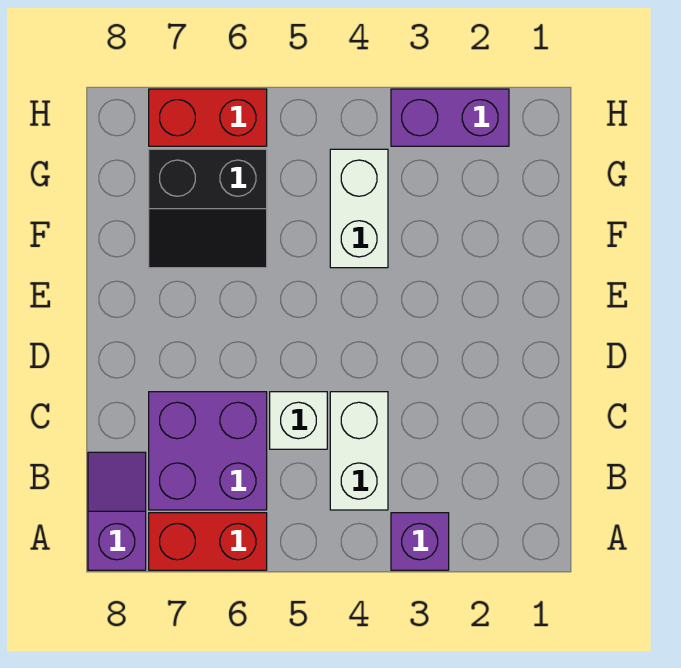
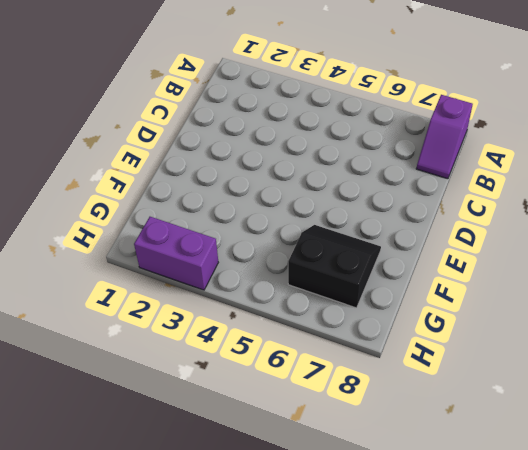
none -> purple 1x1 brick [391,513,449,570]
none -> red 1x2 brick [149,513,267,570]

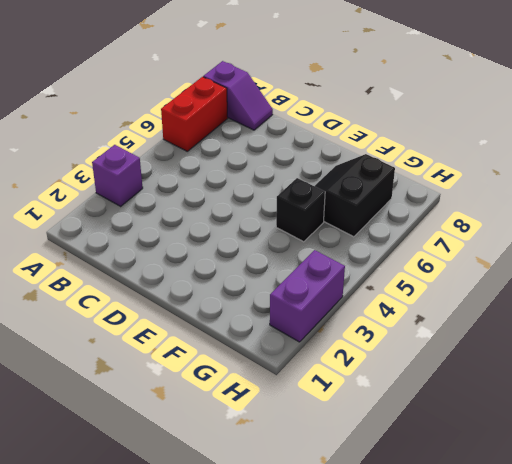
black 1x1 brick [276,178,325,242] -> none
none -> white 1x2 brick [330,392,388,510]
none -> purple 2x2 brick [149,392,267,510]

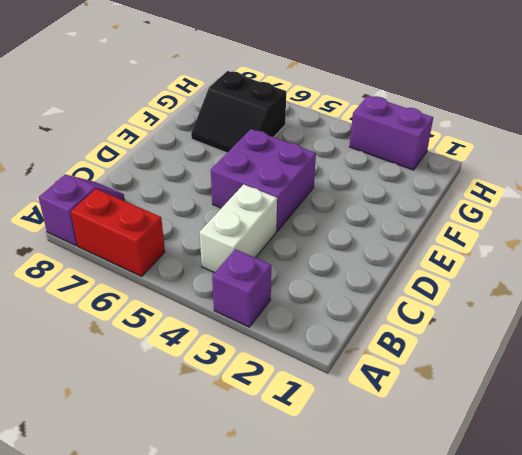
purple 2x2 brick [211,129,316,231] -> purple 2x2 brick moved to [149,392,267,510]
none -> white 1x1 brick [270,392,327,449]
none -> white 1x2 brick [330,149,388,268]

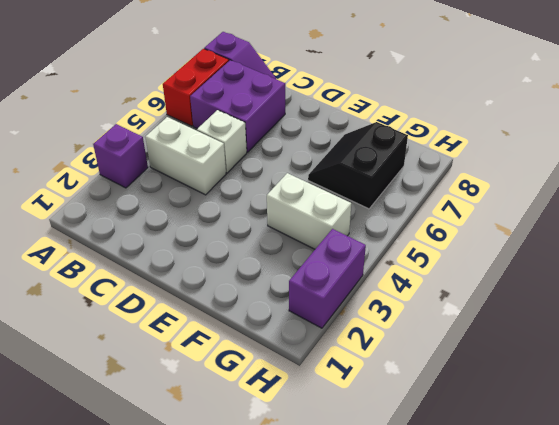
none -> red 1x2 brick [149,89,267,146]

